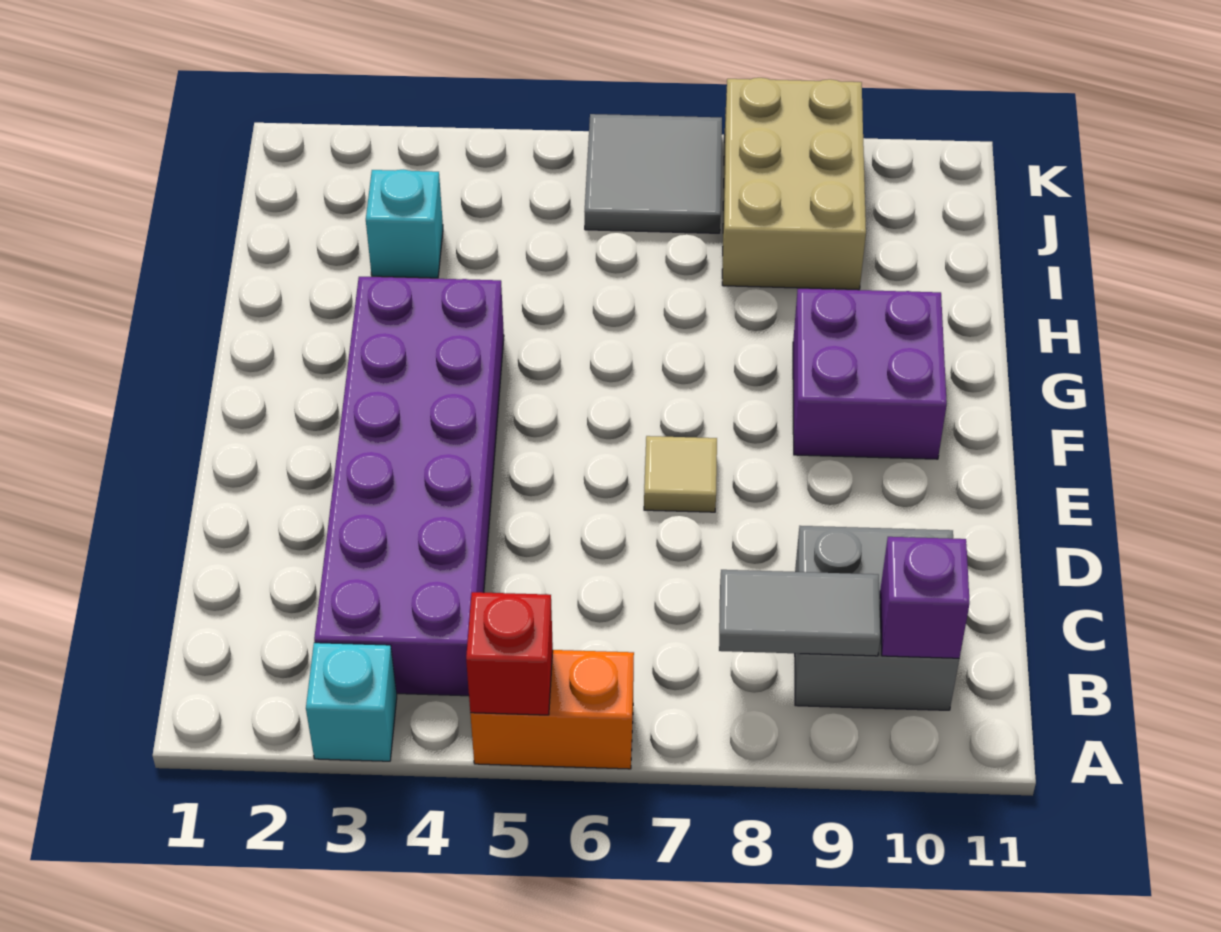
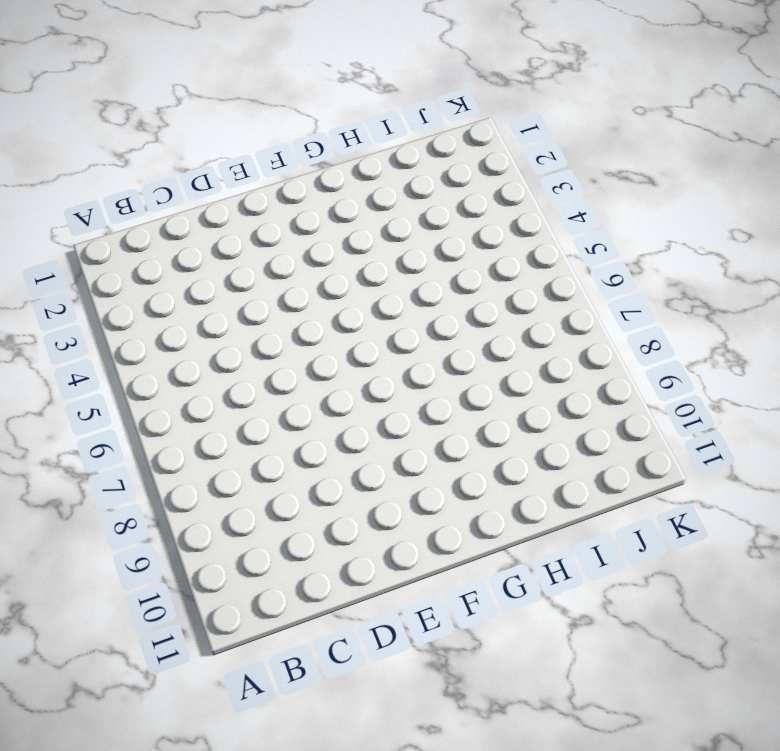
none -> cyan 1x1 brick [306,643,397,761]
none -> orange 1x2 brick [470,650,634,769]
none -> purple 2x6 brick [314,277,504,696]

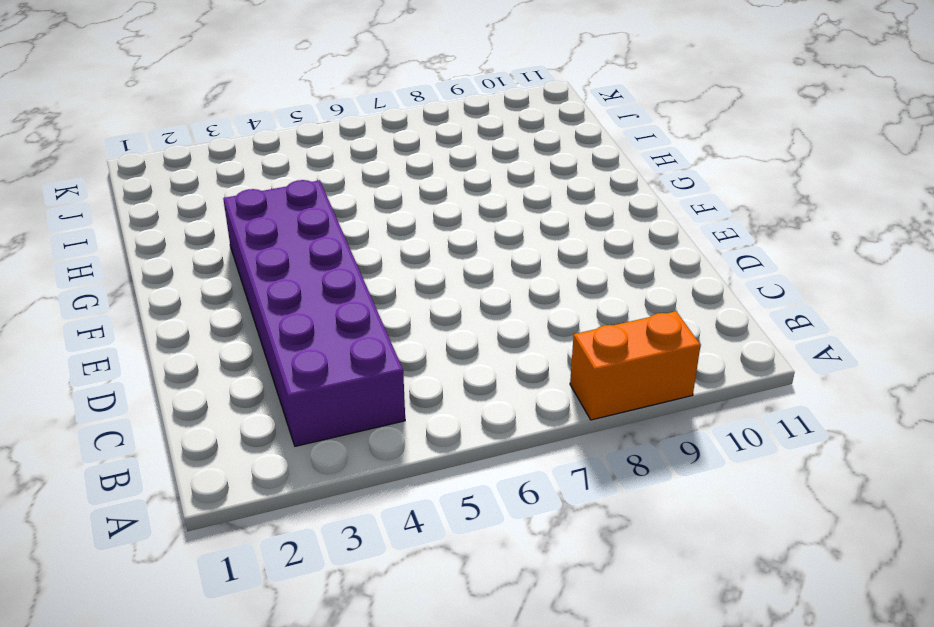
orange 1x2 brick [570,311,701,420] -> orange 1x2 brick moved to [470,650,634,769]
none -> cyan 1x1 brick [306,643,397,761]
none -> grey 2x2 brick [795,526,959,710]
none -> tan 1x1 tile [644,436,717,512]

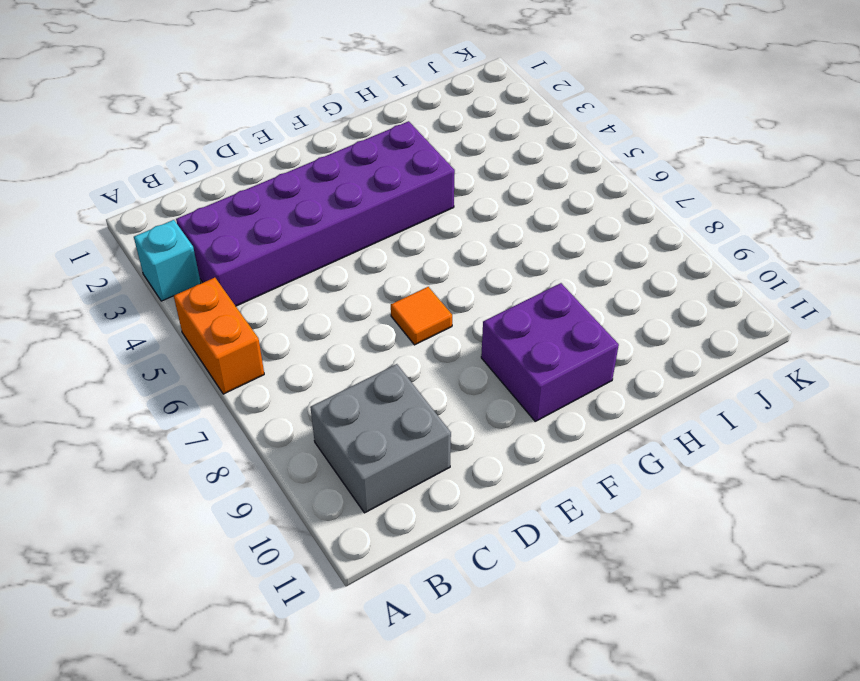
orange 1x1 tile [391,287,452,345] -> tan 1x1 tile [644,436,717,512]
none -> cyan 1x1 brick [366,170,443,278]
none -> tan 2x3 brick [722,78,866,290]
none -> grey 2x2 tile [585,114,722,233]

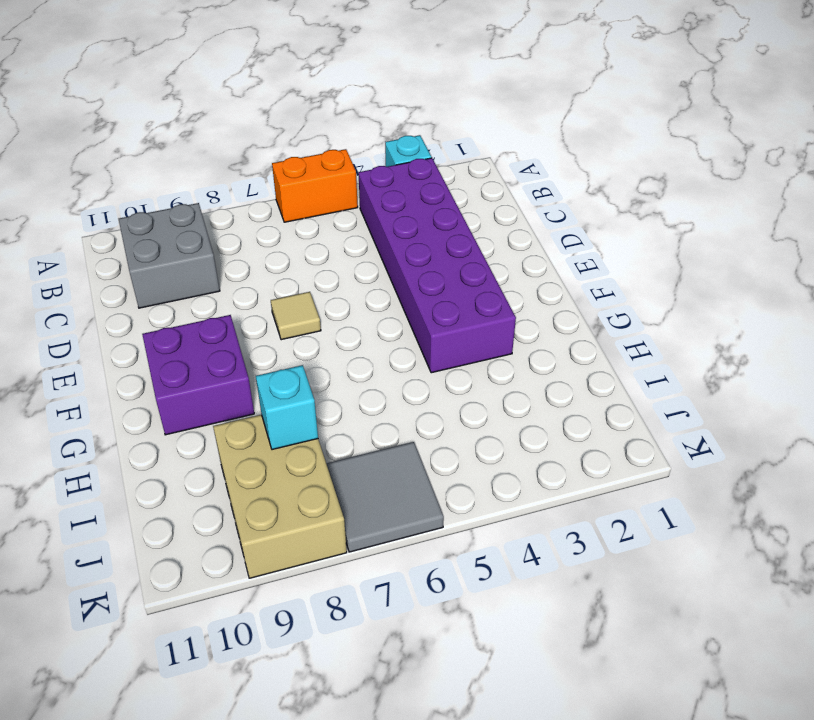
cyan 1x1 brick [256,365,318,450] -> cyan 1x1 brick moved to [366,170,443,278]
none -> red 1x1 brick [466,592,553,715]
none -> grey 1x2 tile [719,570,880,656]
none -> purple 1x1 brick [880,537,970,658]

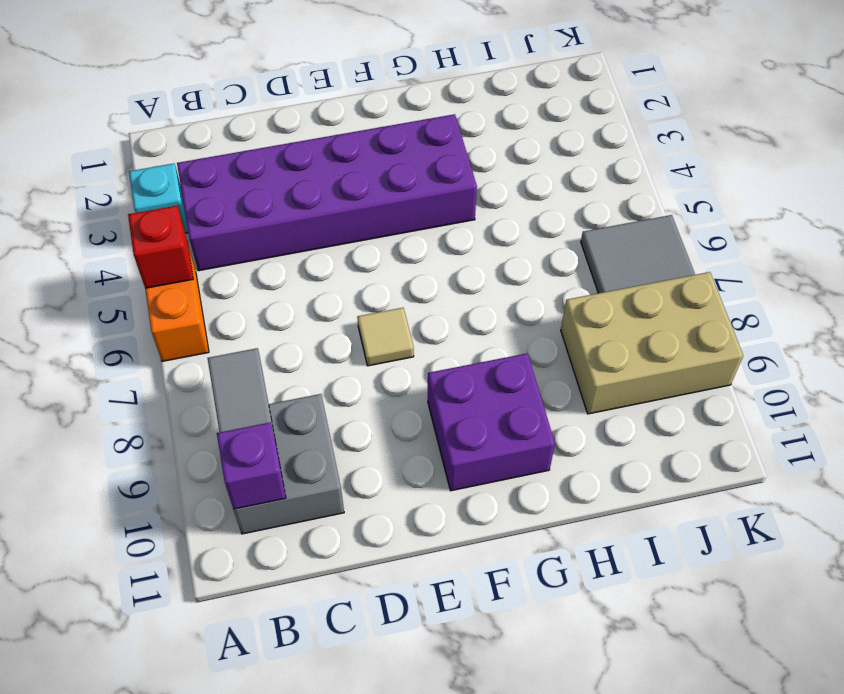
none -> cyan 1x1 brick [366,170,443,278]

